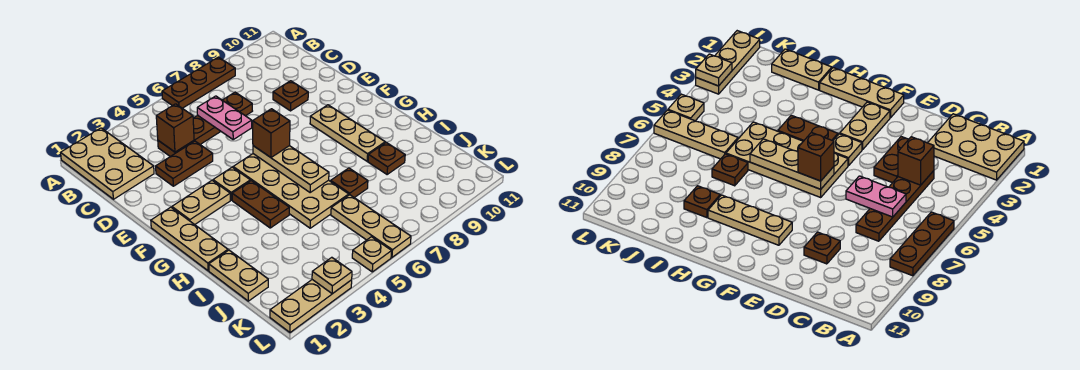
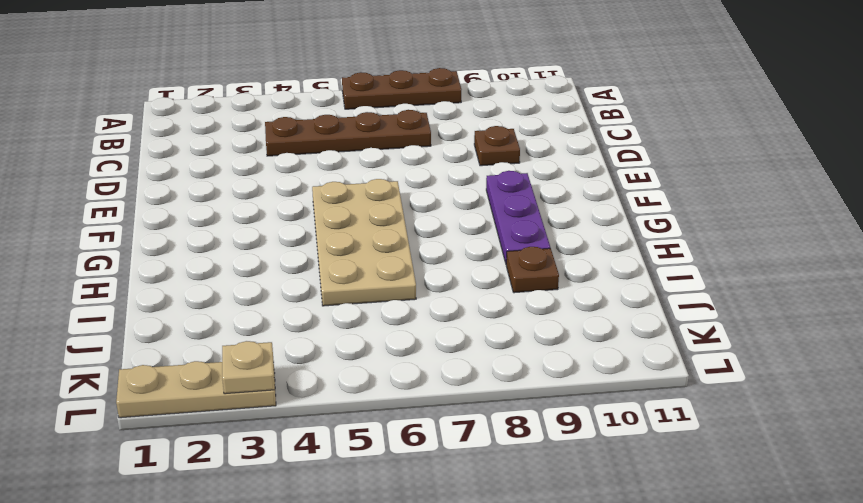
purple 1x3 plate [486,171,550,263] -> tan 1x3 plate [310,105,385,161]
none -> tan 2x3 plate [61,128,154,199]
none -> brown 1x2 plate [156,141,213,186]
none -> tan 1x3 plate [151,207,228,271]

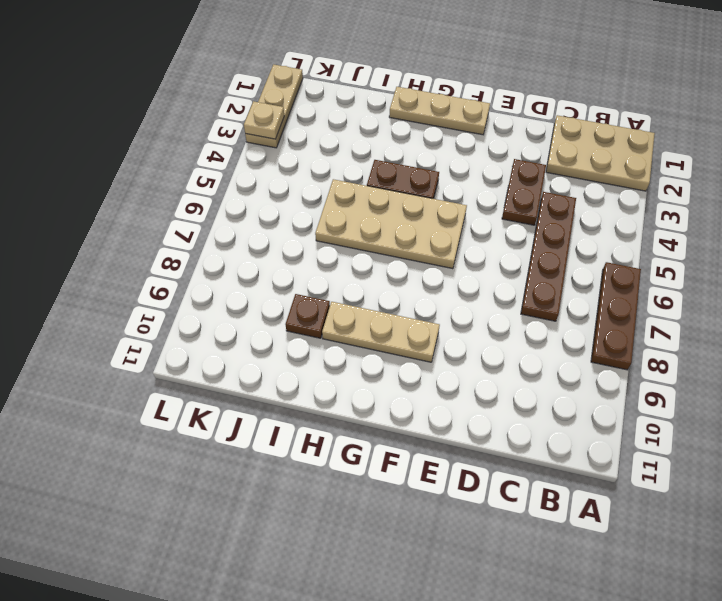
none -> brown 1x1 plate [273,81,308,111]
none -> tan 1x2 plate [172,181,230,225]
none -> tan 1x1 plate [213,167,250,200]

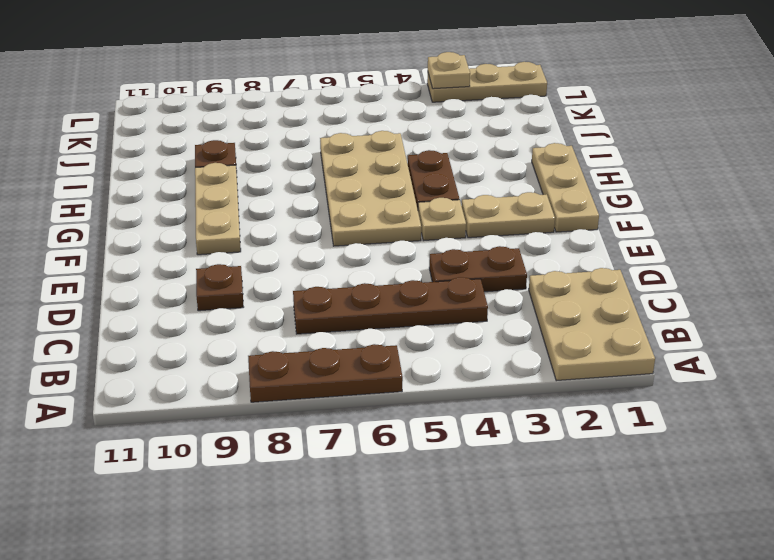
none -> tan 1x2 plate [209,250,268,301]
none -> brown 1x1 plate [331,168,368,198]
none -> tan 1x3 plate [331,195,411,257]

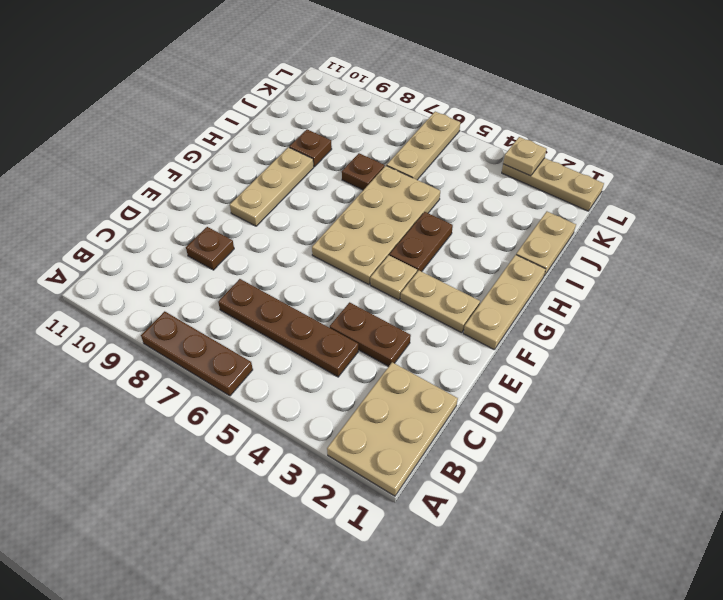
none -> tan 1x1 plate [352,237,392,272]
none -> brown 1x1 brick [156,104,194,152]
none -> pink 1x2 plate [197,96,252,139]

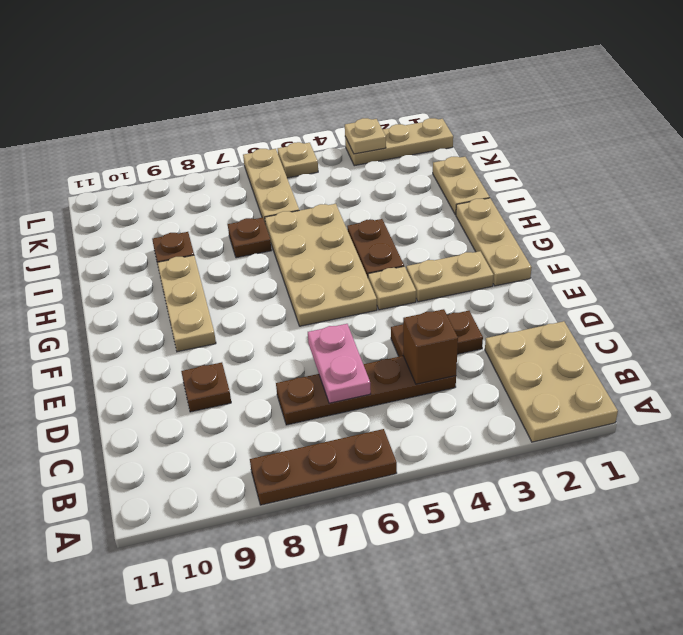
none -> tan 1x3 plate [253,146,329,192]
none -> brown 1x1 brick [253,109,290,157]

